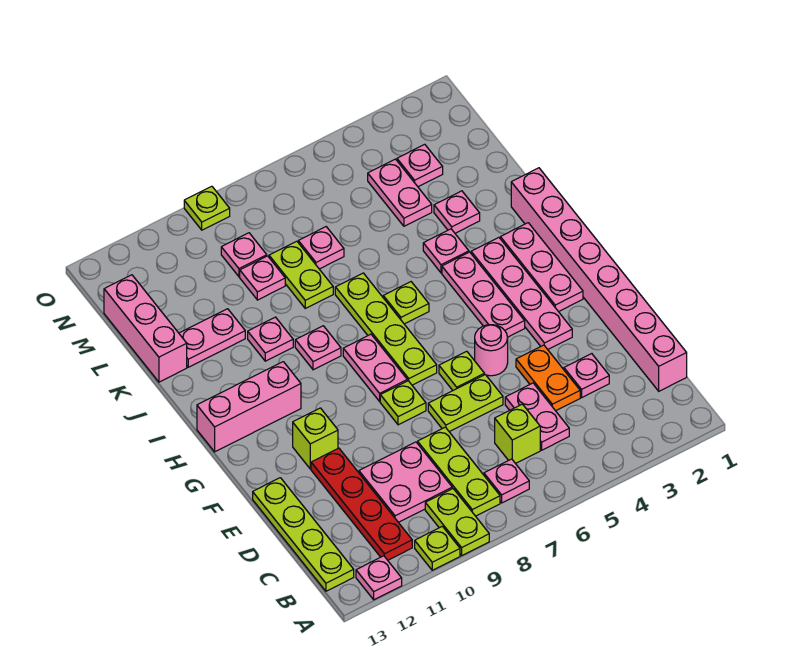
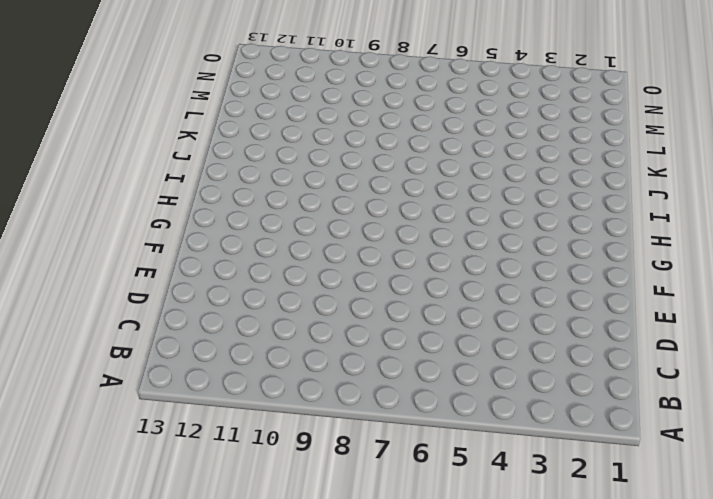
none -> lime 1x2 plate [425,489,489,555]
none -> lime 1x1 plate [415,526,460,570]
none -> pink 1x1 plate [356,556,402,600]
none -> pink 1x1 plate [484,459,529,503]

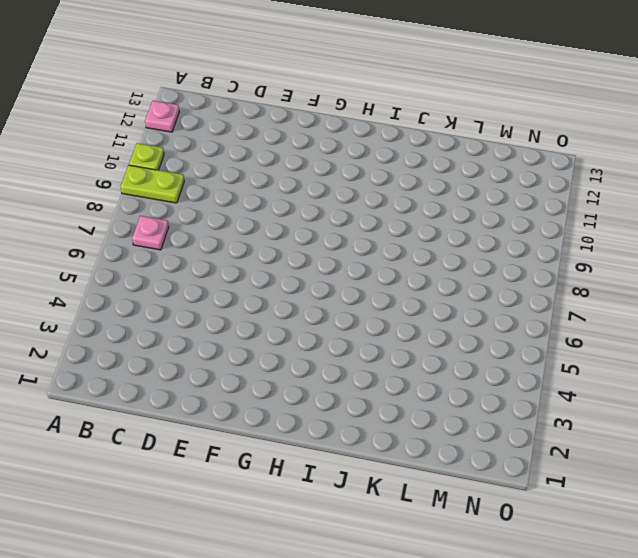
none -> lime 1x3 plate [418,427,500,516]
none -> red 1x4 plate [311,448,412,560]
none -> lime 1x4 plate [253,478,354,591]
none -> pink 1x8 brick [511,168,687,391]

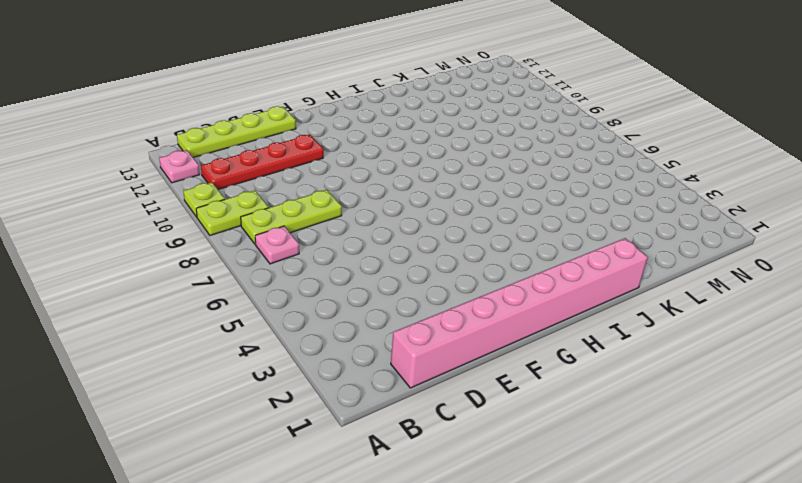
none -> pink 1x2 plate [505,383,569,450]
none -> lime 1x1 brick [495,404,540,463]
none -> pink 2x2 plate [359,442,452,522]
none -> pink 1x1 plate [564,354,609,397]

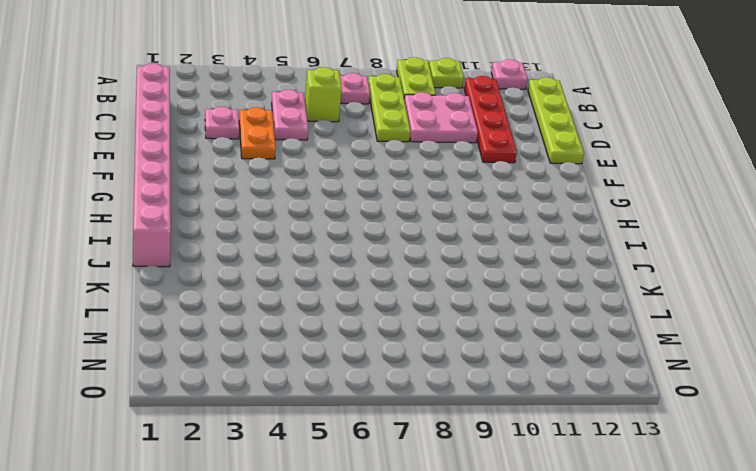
none -> lime 1x2 plate [428,375,503,432]
none -> pink 1x4 plate [471,238,572,349]
none -> pink 1x1 round brick [475,325,508,376]
none -> lime 1x1 plate [439,351,485,390]

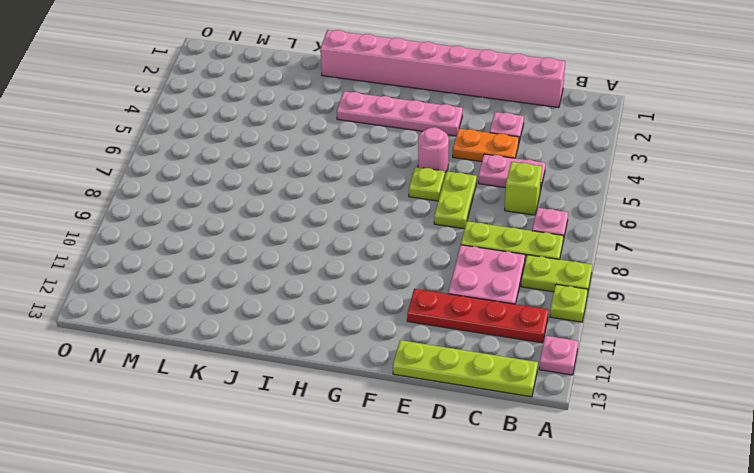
none -> lime 1x1 plate [380,381,426,425]
none -> lime 1x1 brick [293,408,338,469]
none -> pink 1x3 plate [500,223,583,312]
none -> pink 1x3 plate [442,252,525,337]

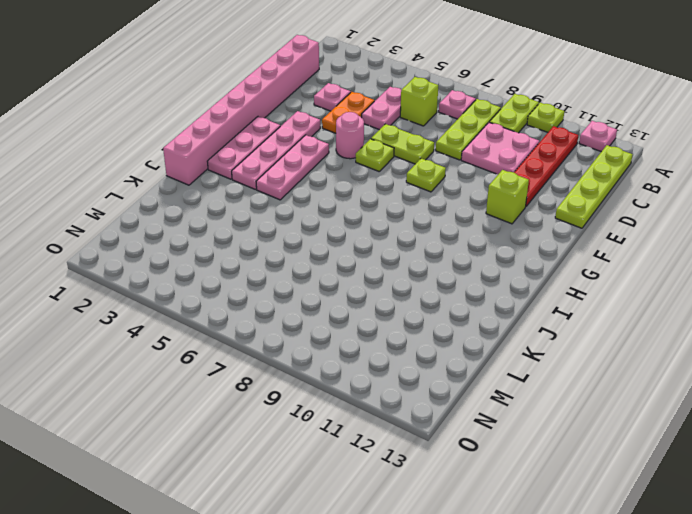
none -> lime 1x4 plate [335,273,437,385]
none -> pink 1x2 plate [343,334,407,401]
none -> pink 1x3 brick [197,362,301,452]
none -> lime 1x1 plate [383,282,429,324]

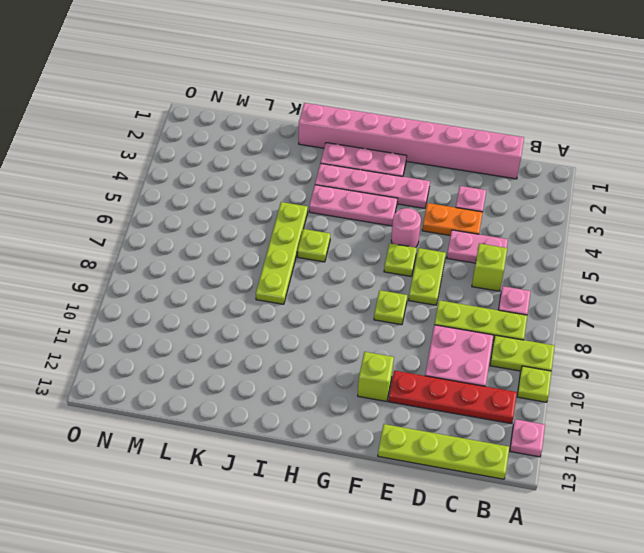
lime 1x4 plate [256,202,308,304] -> lime 1x4 plate turned to [335,273,437,385]
none -> pink 1x2 plate [343,334,407,401]
none -> pink 1x3 brick [197,362,301,452]
none -> pink 1x1 plate [295,326,341,370]
none -> pink 1x1 plate [423,229,469,273]

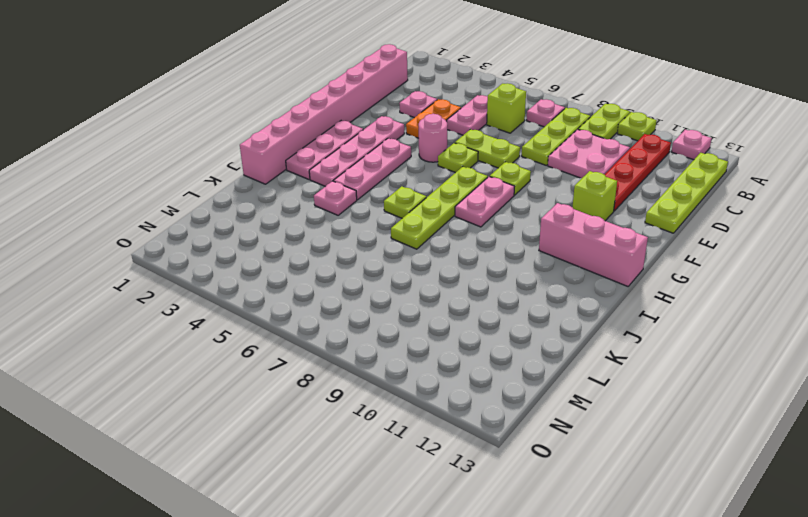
none -> pink 1x1 plate [295,326,341,370]
none -> pink 1x1 plate [248,317,293,361]
none -> pink 1x1 plate [434,191,480,233]
none -> lime 1x2 plate [269,241,333,308]

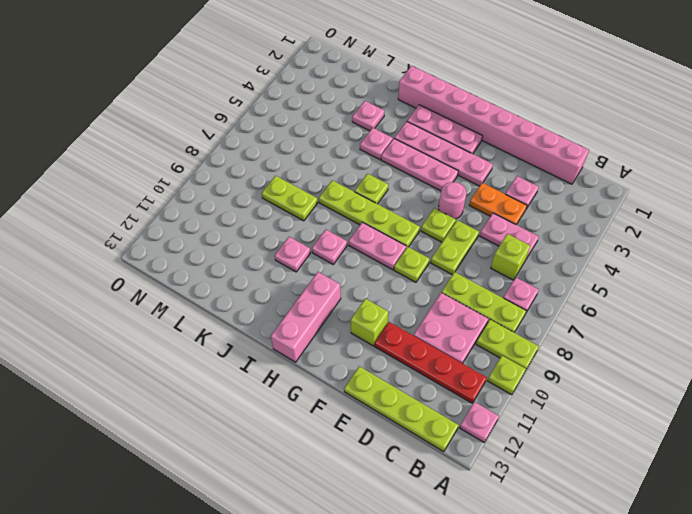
none -> pink 1x2 plate [179,309,245,367]
none -> pink 1x3 brick [104,275,187,382]
none -> pink 1x2 plate [368,159,432,226]
none -> pink 1x1 plate [298,227,344,269]

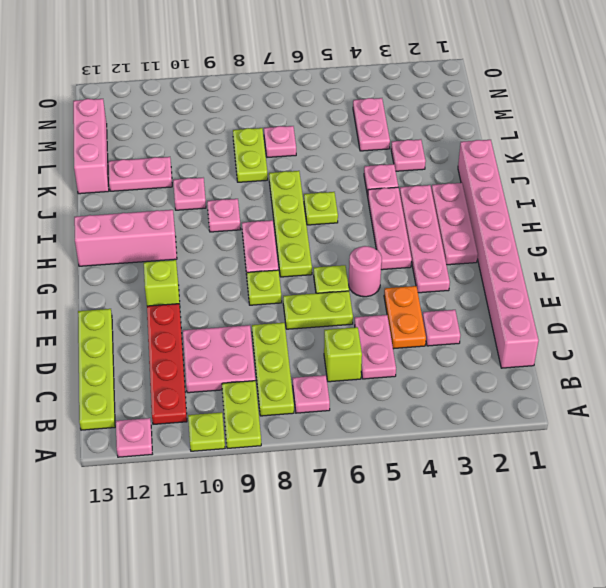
none -> pink 1x1 plate [240,256,285,300]
none -> pink 1x1 plate [397,144,443,187]
none -> pink 1x1 plate [221,233,267,277]
none -> lime 1x1 plate [184,186,230,230]

